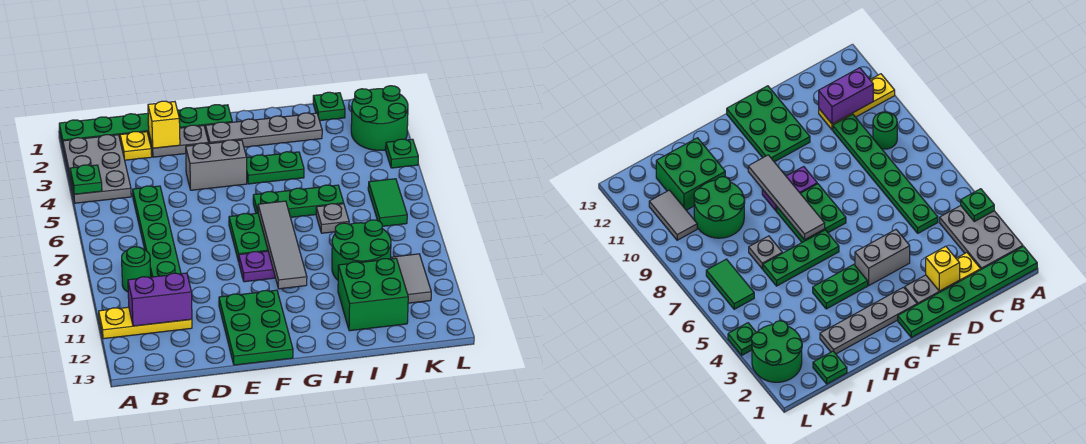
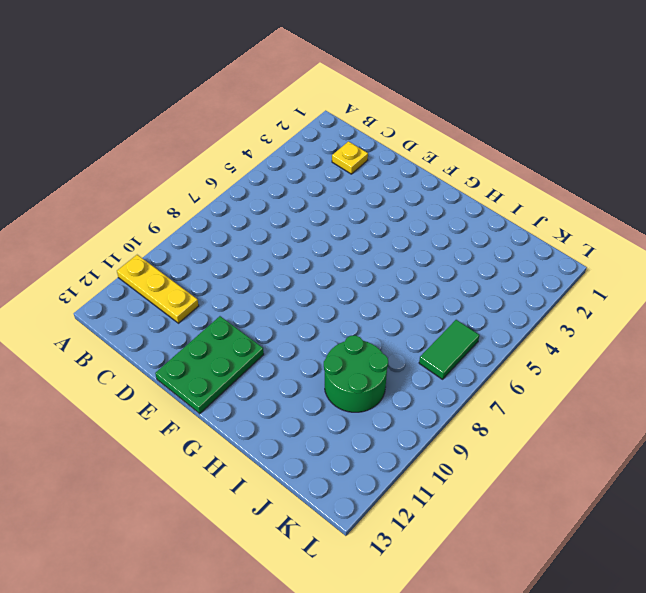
none -> green 1x6 plate [59,105,232,146]
none -> grey 2x3 plate [63,135,131,203]
none -> green 1x1 round brick [122,247,151,292]

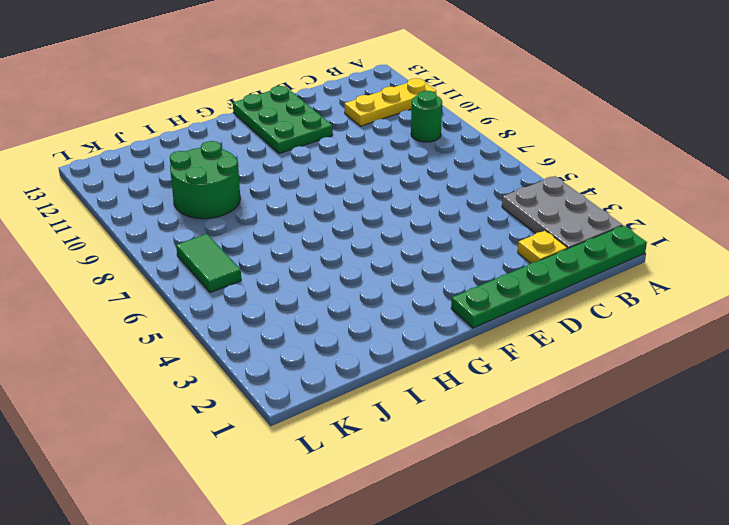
none -> green 1x6 plate [133,186,181,277]
none -> grey 1x2 plate [149,125,209,157]
none -> grey 1x2 brick [186,140,247,190]

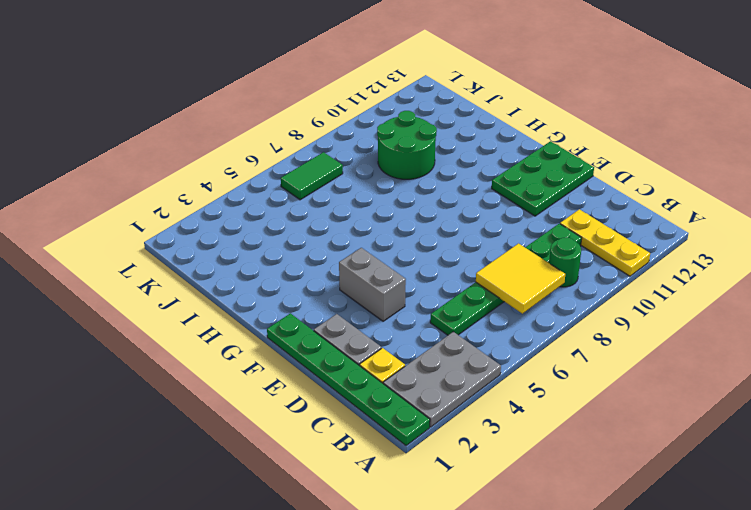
yellow 2x2 tile [476,243,565,314] -> none
none -> grey 1x4 plate [206,113,322,147]
none -> green 2x2 plate [229,213,268,262]
none -> purple 1x2 plate [239,251,275,282]

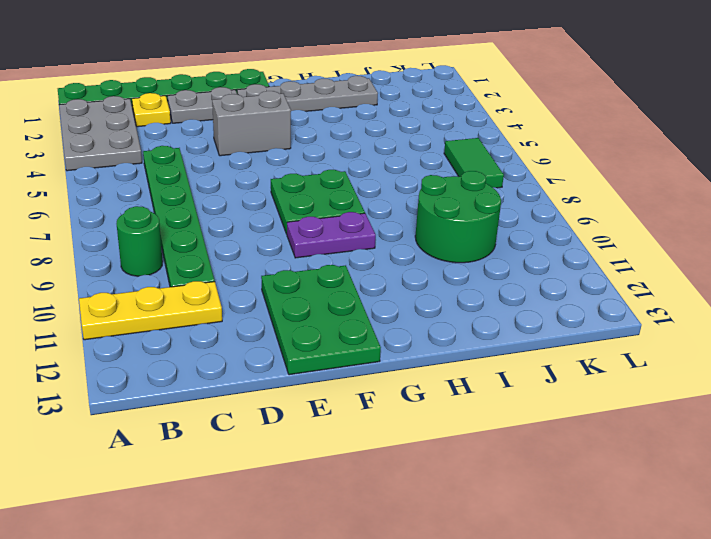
none -> green 1x2 plate [247,152,304,184]
none -> green 1x3 plate [253,185,344,217]
none -> grey 1x1 plate [316,204,349,233]

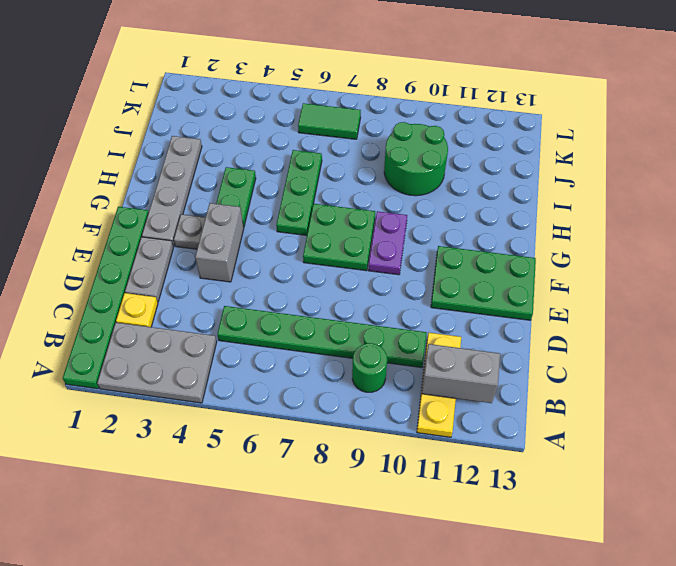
grey 1x2 brick [422,344,500,403] -> purple 1x2 brick [128,273,192,326]
grey 1x1 plate [174,214,206,249] -> grey 1x1 plate moved to [316,204,349,233]
none -> green 2x2 brick [338,258,408,331]
none -> green 1x1 plate [313,92,345,121]
none -> green 2x2 round brick [351,86,408,150]

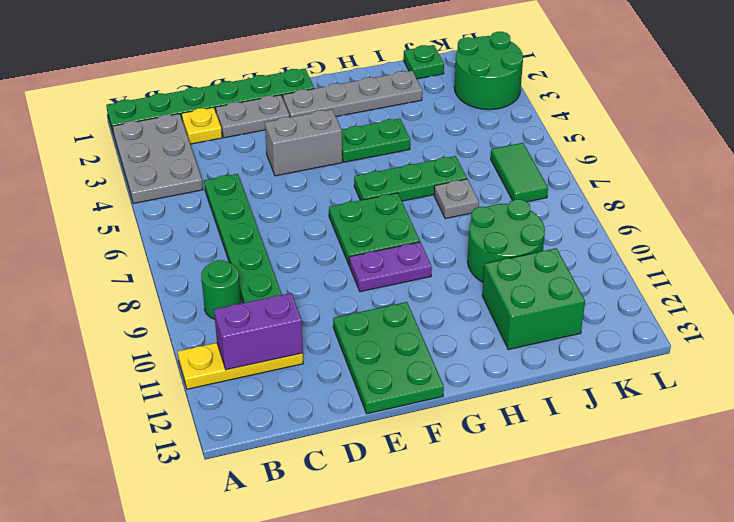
none -> grey 1x2 tile [392,254,431,303]
none -> green 1x1 plate [386,139,418,168]
none -> green 1x1 plate [70,165,102,194]

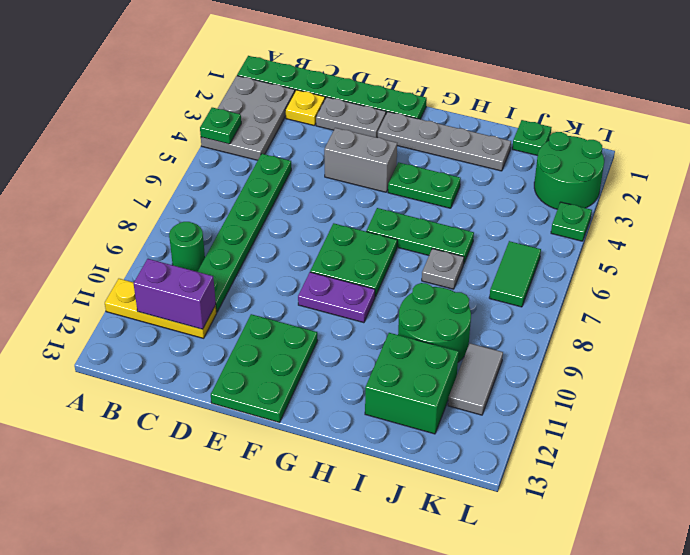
none -> yellow 1x1 brick [148,101,180,148]
none -> grey 1x4 tile [258,201,307,289]

